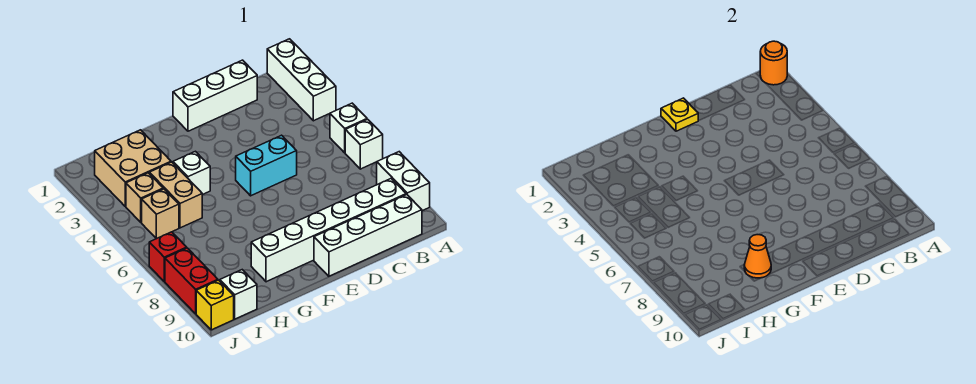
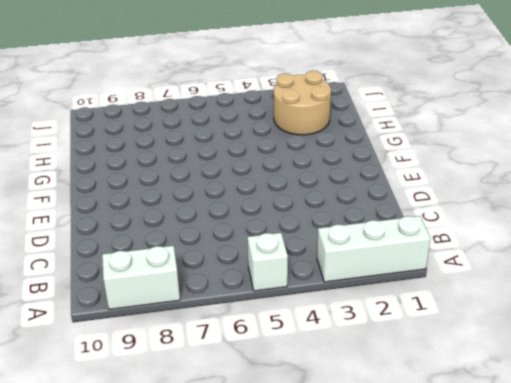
tan 2x2 round brick [274,71,331,135] -> tan 2x2 brick [95,130,171,206]
none -> white 1x1 brick [345,119,383,169]
none -> white 1x6 brick [251,178,406,282]
none -> white 1x4 brick [314,194,422,276]

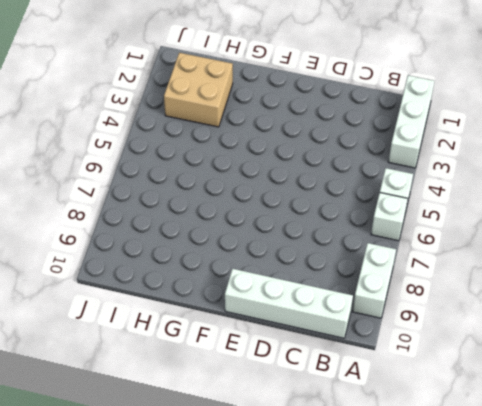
none -> white 1x6 brick [251,178,406,282]
none -> white 1x3 brick [173,60,257,131]
none -> cyan 1x2 brick [236,135,297,196]

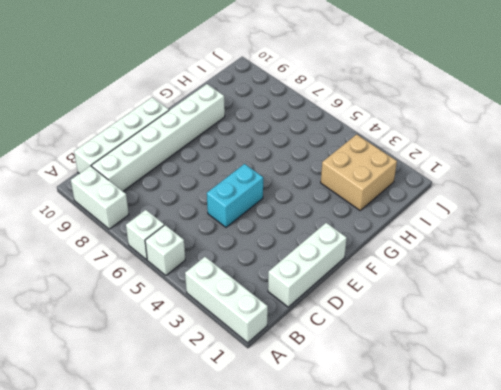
none -> white 1x1 brick [173,151,210,195]
none -> tan 1x2 brick [149,162,202,228]
none -> tan 1x1 brick [126,173,163,222]

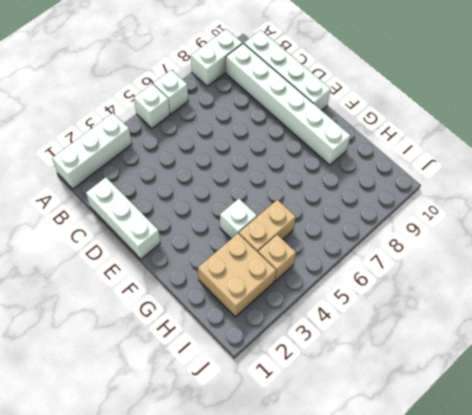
none -> cyan 1x2 brick [236,135,297,196]
none -> tan 1x1 brick [142,189,179,239]
none -> white 1x1 brick [220,270,257,319]

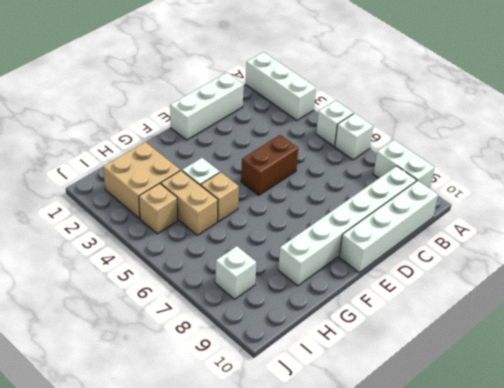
brown 1x2 brick [241,135,298,195] -> cyan 1x2 brick [236,135,297,196]
tan 1x1 brick [201,172,239,222] -> tan 1x1 brick moved to [142,189,179,239]
white 1x1 brick [215,246,256,299] -> white 1x1 brick moved to [220,270,257,319]
none -> red 1x1 brick [149,232,187,282]
none -> red 1x2 brick [165,248,218,314]
none -> yellow 1x1 brick [196,280,234,330]

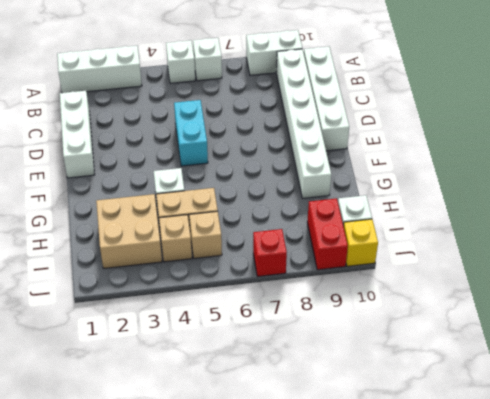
red 1x2 brick [307,198,348,270] -> red 1x2 brick turned to [165,248,218,314]
none -> orange 1x1 round brick [760,41,787,85]
none -> yellow 1x1 plate [661,98,698,131]
none -> orange 1x1 cone [744,235,771,278]

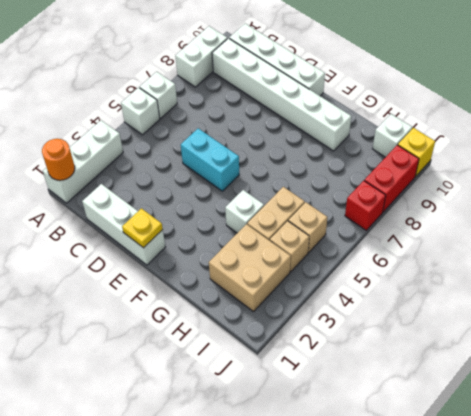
none -> orange 1x1 cone [744,235,771,278]

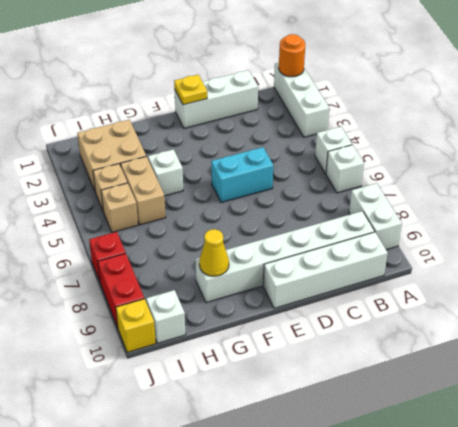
yellow 1x1 cone [199,229,229,276] -> orange 1x1 cone [744,235,771,278]

